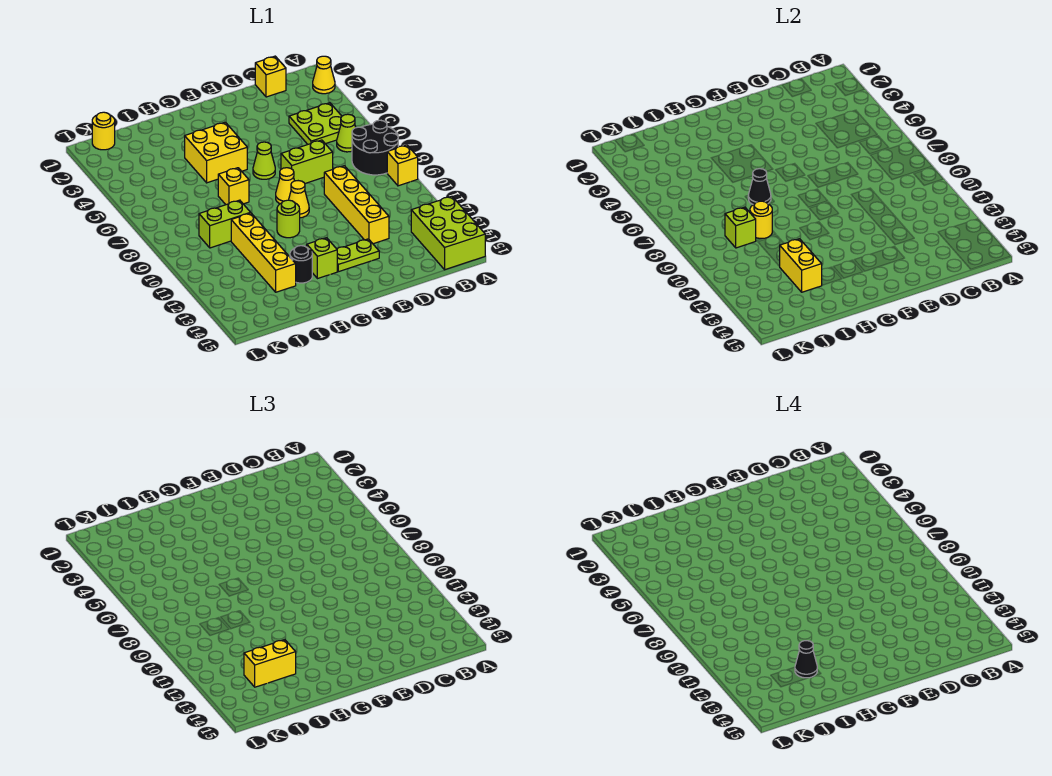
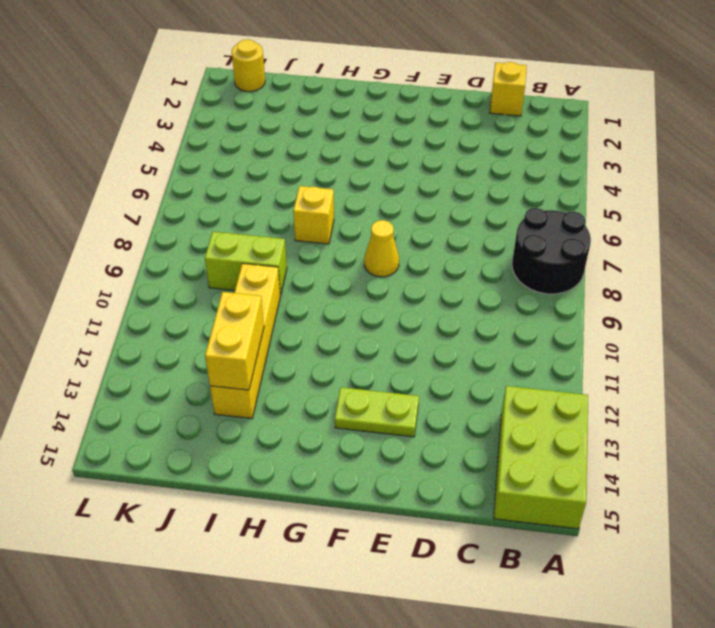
none -> yellow 1x1 cone [313,56,335,94]
none -> yellow 1x1 brick [387,145,418,186]
none -> lime 2x2 plate [289,103,342,144]

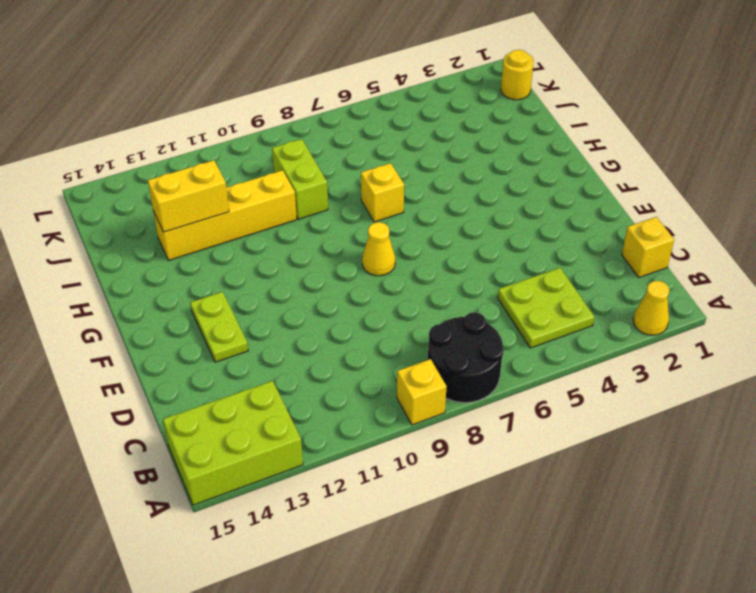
none -> lime 1x1 cone [337,114,356,152]
none -> lime 1x2 brick [281,140,333,184]
none -> yellow 1x4 brick [324,166,389,244]

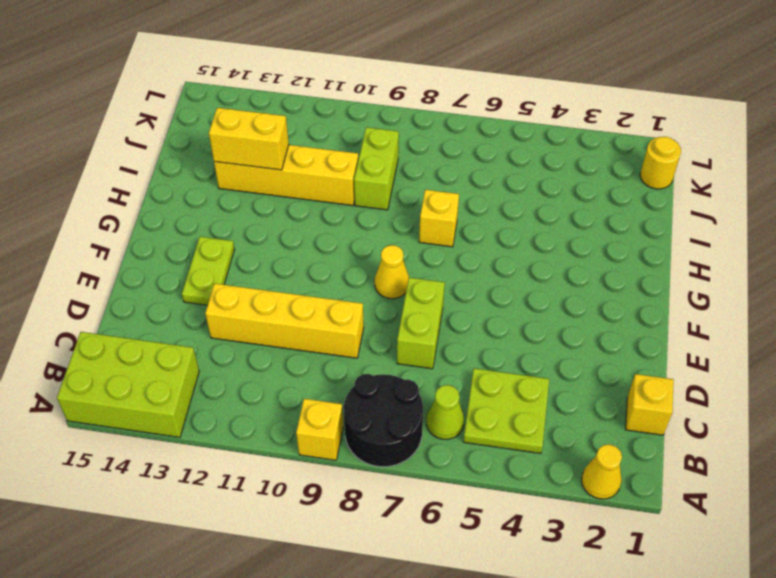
none -> lime 1x1 cone [253,142,275,179]
none -> yellow 1x1 cone [289,181,309,218]
none -> yellow 2x2 brick [185,122,247,183]

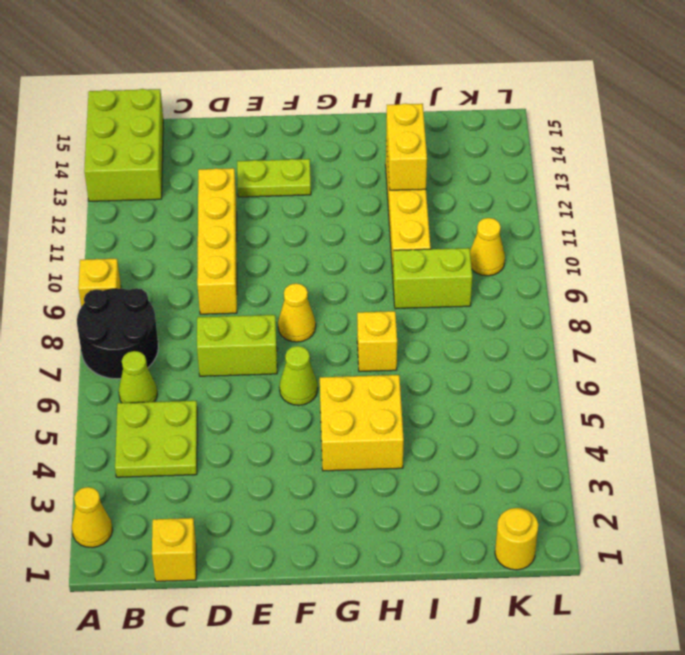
yellow 1x1 cone [470,218,505,276] -> yellow 1x1 cone moved to [289,181,309,218]
none -> lime 1x1 round brick [277,200,300,238]
none -> lime 1x1 brick [307,238,337,279]
none -> black 1x1 round brick [290,246,312,283]

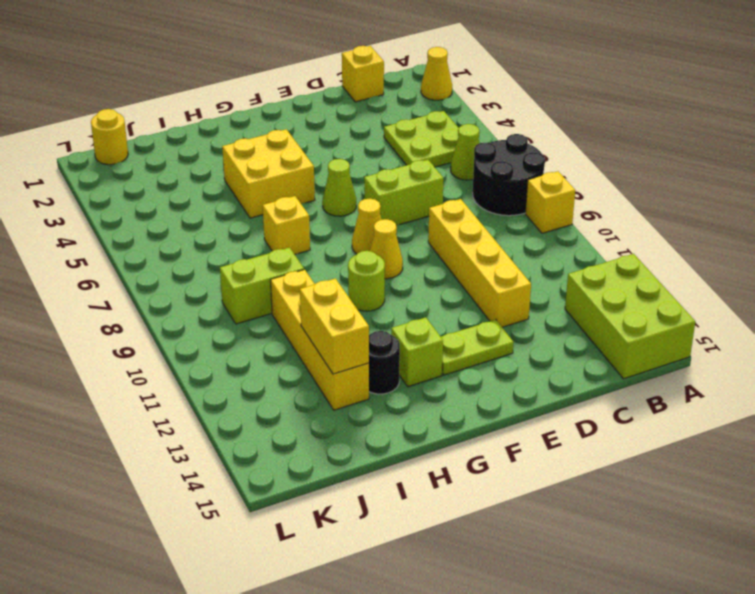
none -> black 1x1 cone [748,169,771,205]
none -> yellow 1x1 round brick [750,201,772,238]
none -> lime 1x1 brick [725,207,756,248]

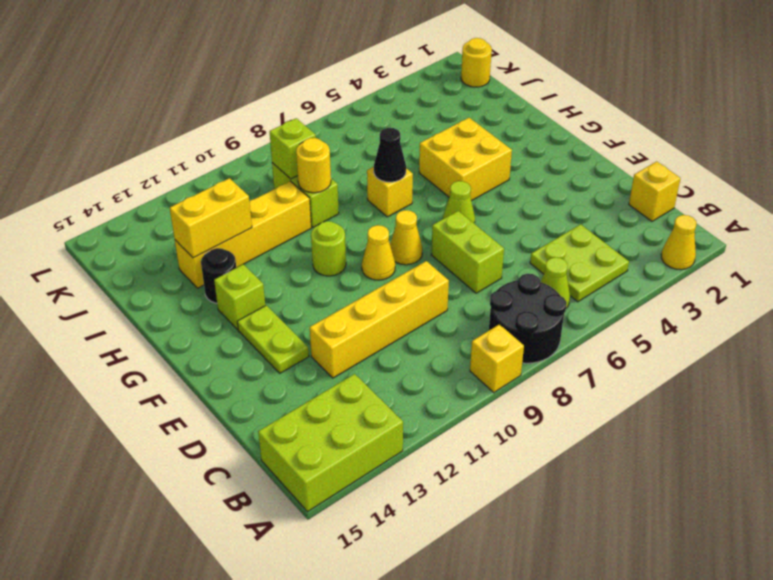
none -> yellow 1x2 brick [244,640,296,687]
none -> black 1x1 cone [795,641,817,678]

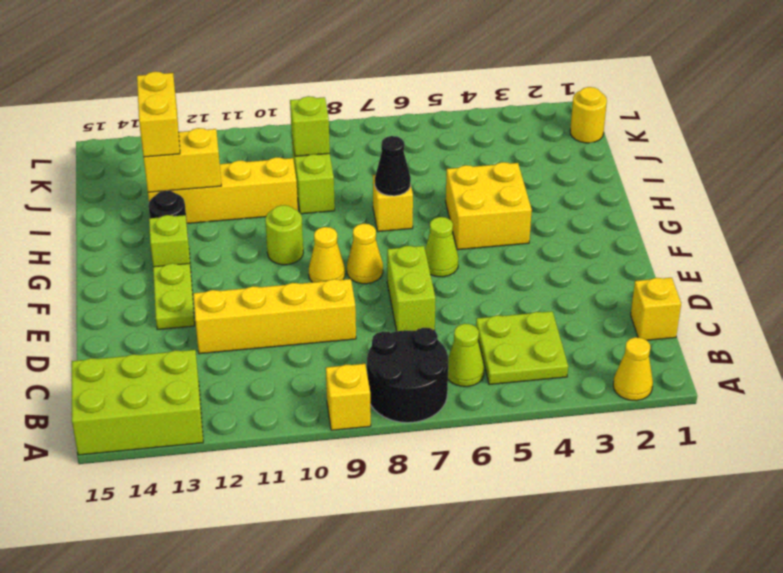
none -> yellow 1x1 round brick [750,201,772,238]
none -> black 1x1 cone [795,641,817,678]

